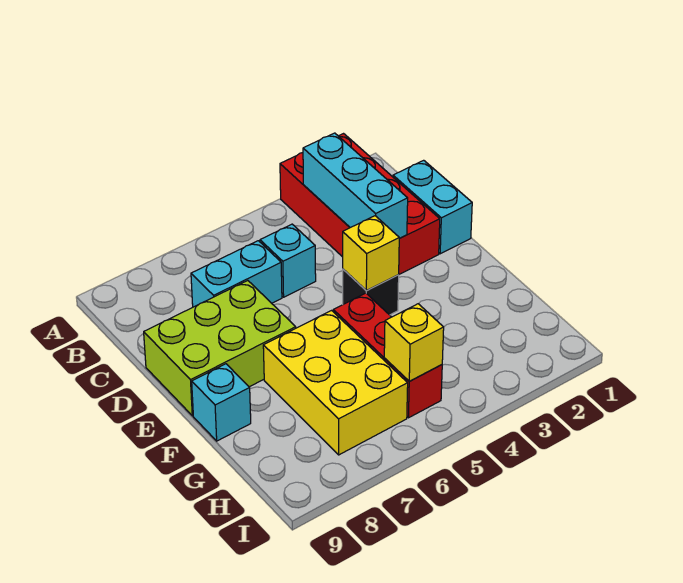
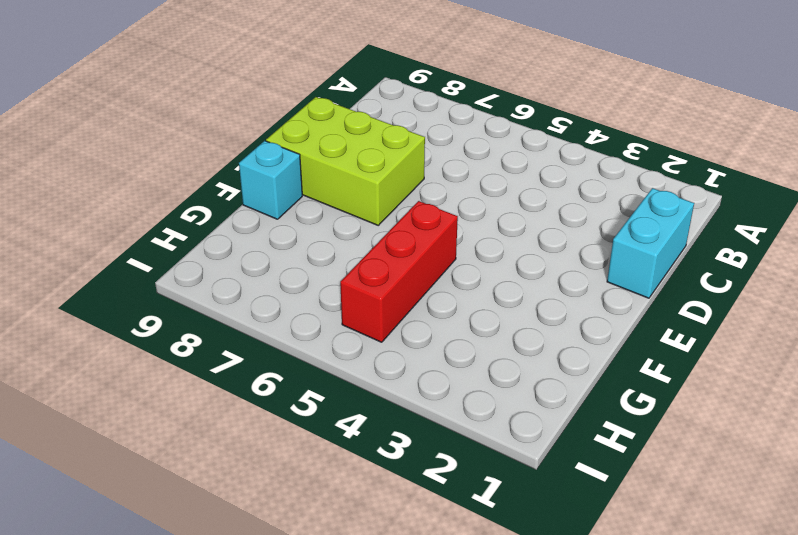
none -> red 2x4 brick [280,134,440,274]
none -> cyan 1x1 brick [260,224,316,297]
none -> cyan 1x2 brick [191,241,282,307]

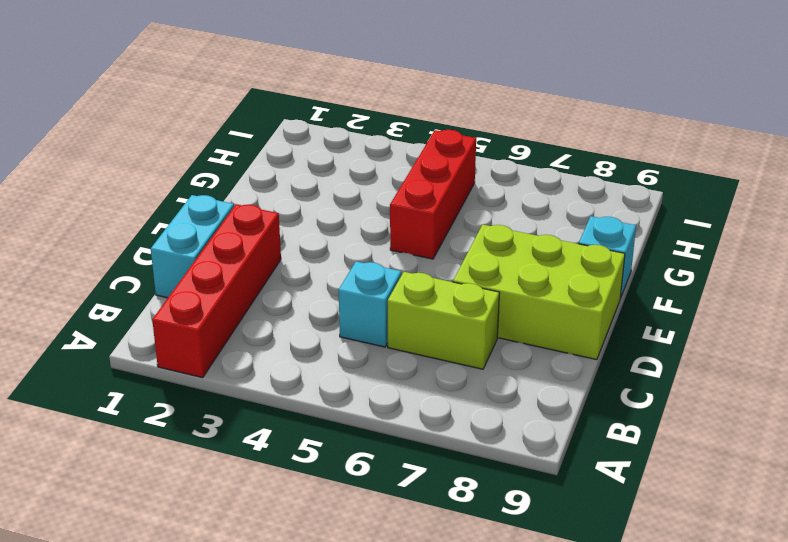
red 1x4 brick [152,204,281,378] -> red 2x4 brick [280,134,440,274]
lime 1x2 brick [388,272,500,369] -> cyan 1x2 brick [191,241,282,307]
none -> black 1x1 brick [343,269,399,315]
none -> yellow 2x3 brick [263,311,408,455]
none -> cyan 1x3 brick [303,133,408,238]

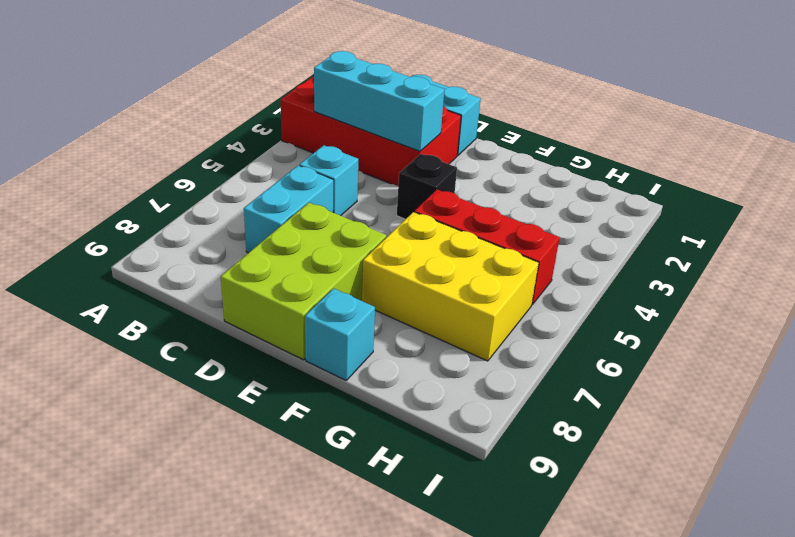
none -> yellow 1x1 brick [343,216,400,290]
none -> yellow 1x1 brick [384,304,444,381]

